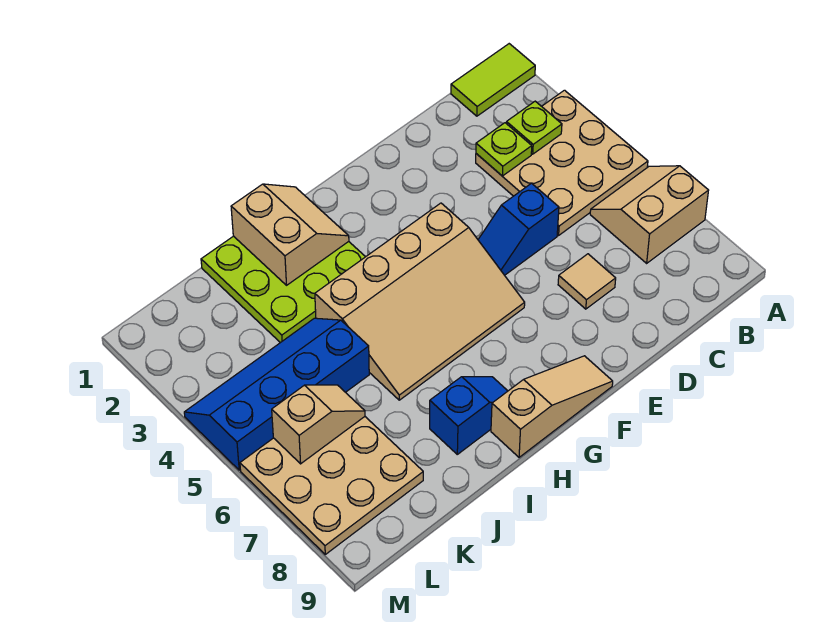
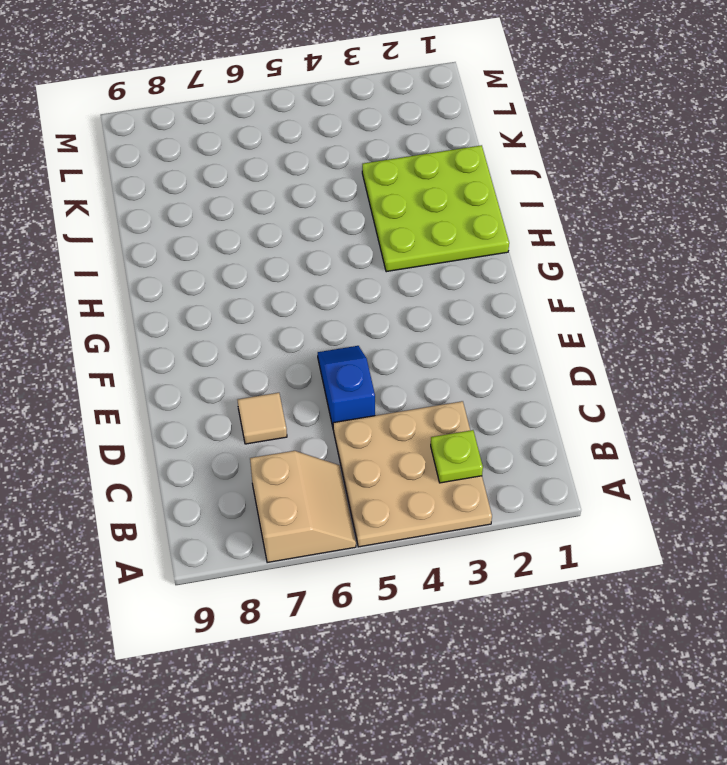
none -> lime 1x2 tile [451,44,535,116]
none -> tan 3x4 slope [315,203,525,400]
none -> tan 1x3 slope [491,356,613,457]

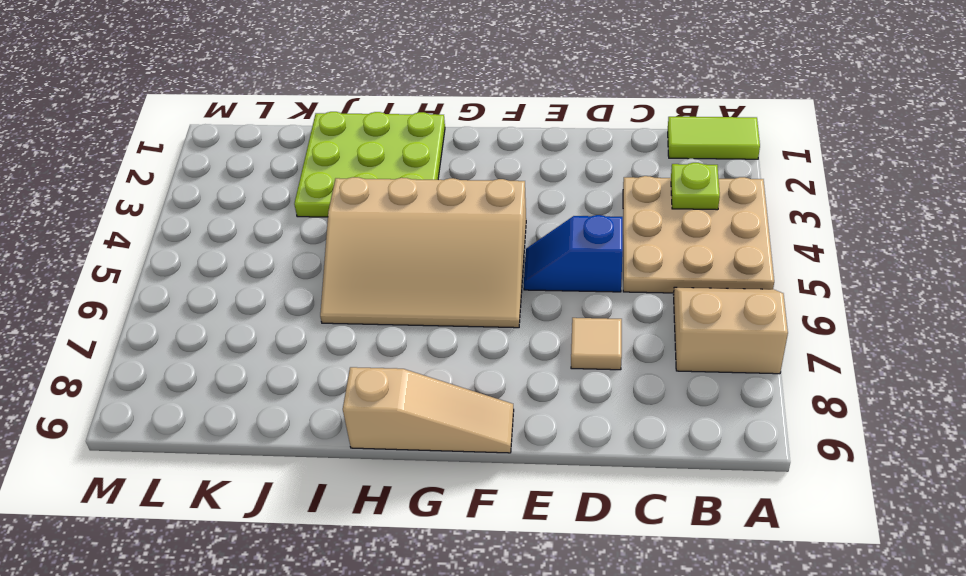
none -> blue 1x2 slope [430,377,507,454]
none -> blue 2x4 slope [184,318,369,470]
none -> tan 3x3 plate [240,417,423,554]

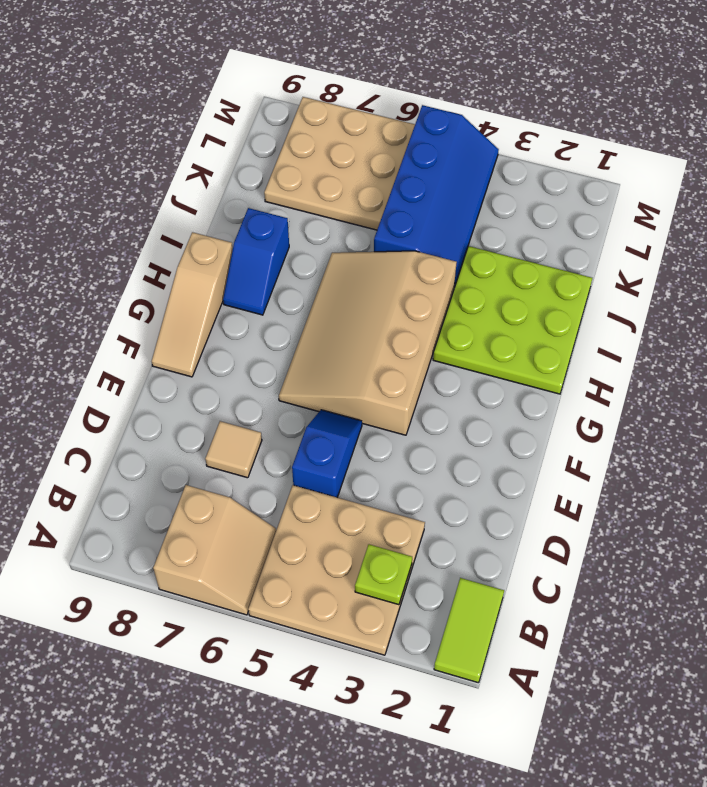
none -> lime 1x1 plate [476,123,532,176]
none -> tan 2x2 slope [231,184,349,285]
none -> tan 1x2 slope [272,385,365,464]

